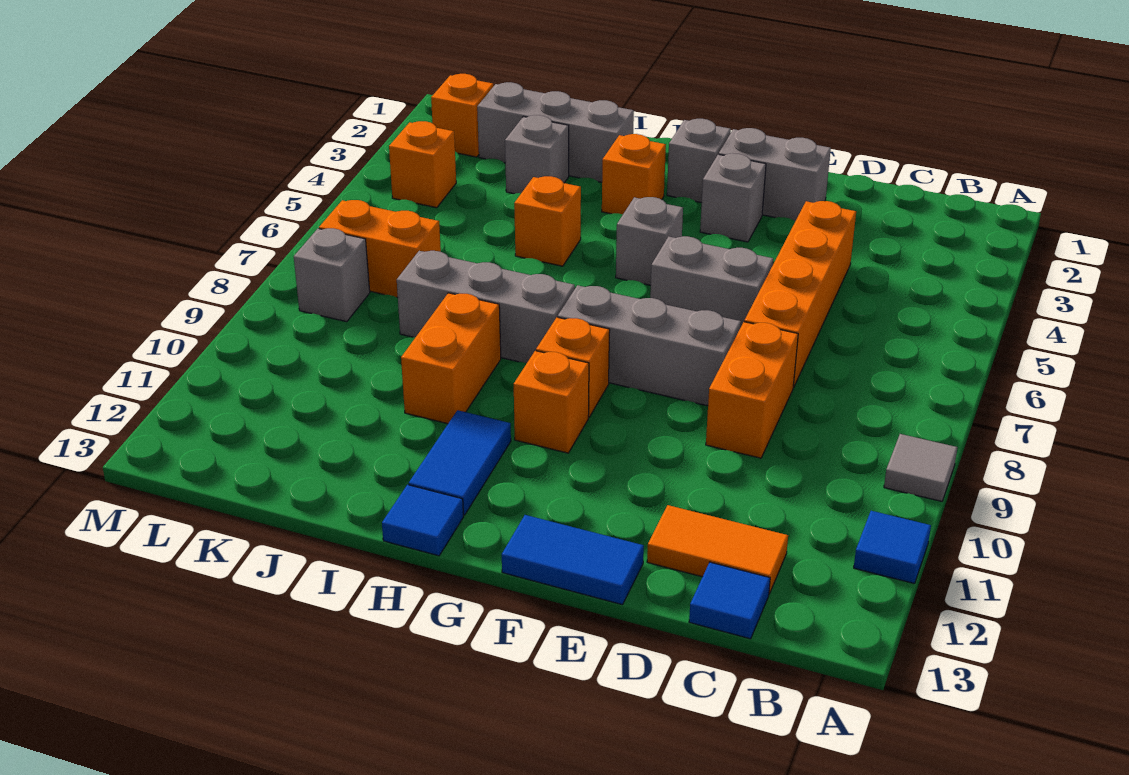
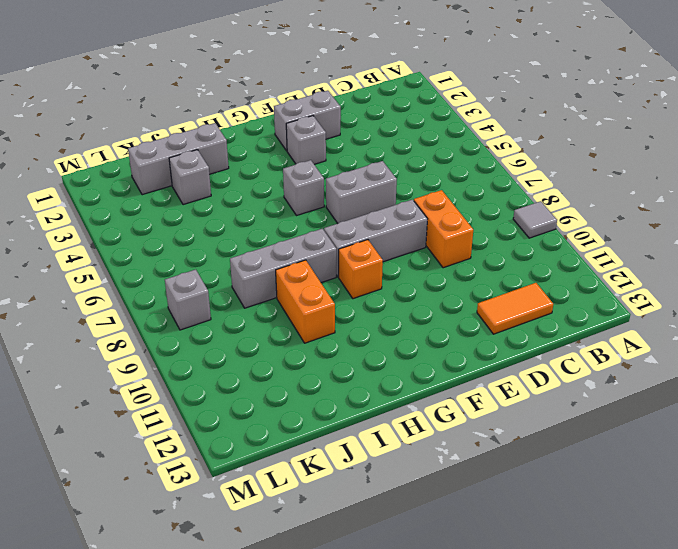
none -> blue 1x1 tile [854,511,931,584]
none -> blue 1x1 tile [689,562,770,639]
none -> orange 1x4 brick [744,201,856,388]

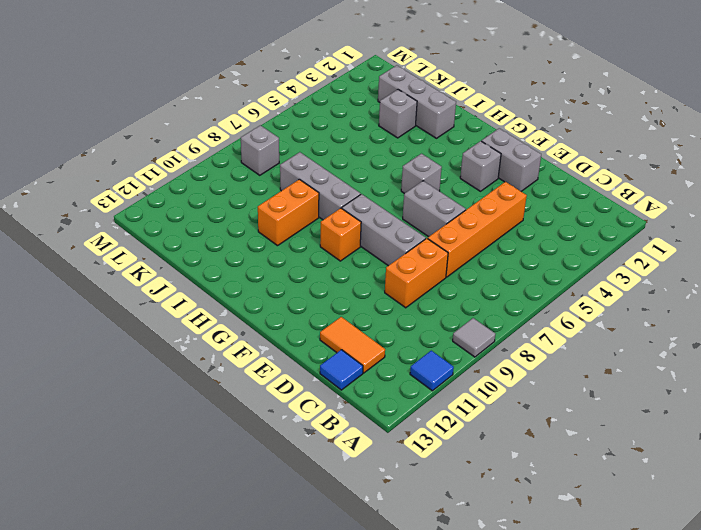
none -> blue 1x2 tile [502,515,644,605]
none -> grey 1x1 brick [667,119,731,203]
none -> orange 1x1 brick [514,351,589,453]

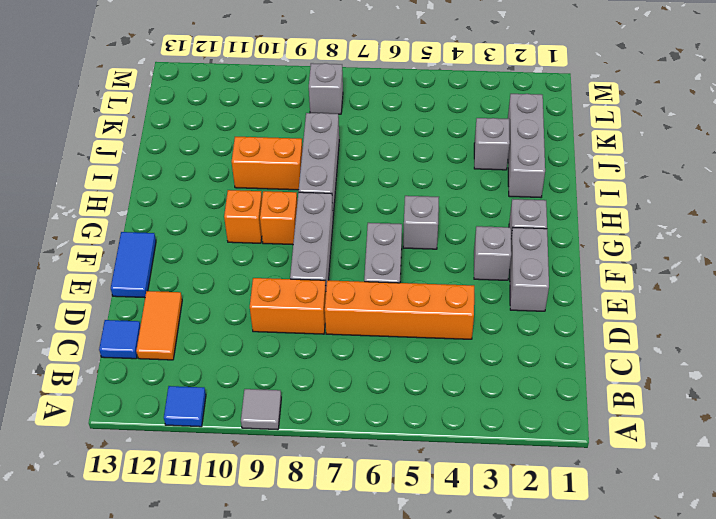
none -> orange 1x1 brick [602,134,666,214]
none -> blue 1x2 tile [409,410,511,515]
none -> blue 1x1 tile [382,485,463,556]

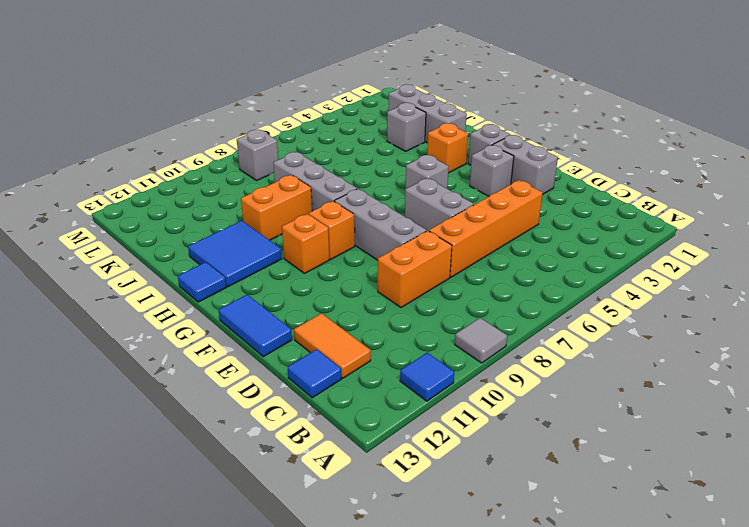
blue 2x2 tile [188,221,282,287] -> blue 1x2 tile [409,410,511,515]
none -> orange 1x1 brick [514,176,581,266]
none -> orange 1x2 brick [319,200,441,298]
none -> orange 1x1 brick [431,74,493,157]

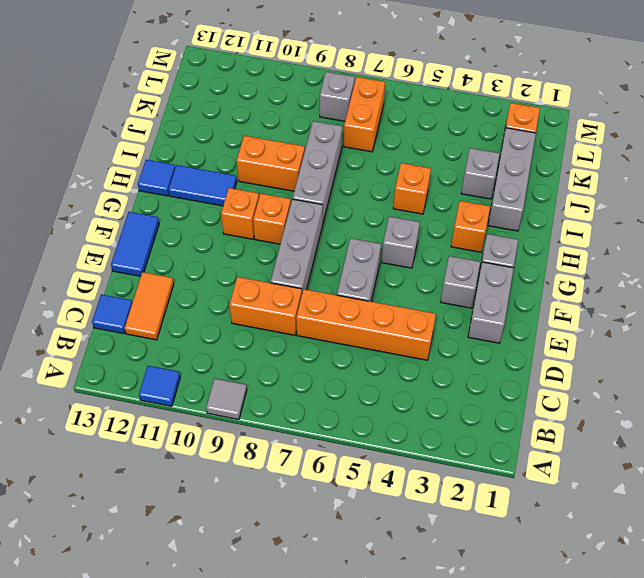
none -> orange 1x1 brick [389,121,456,208]

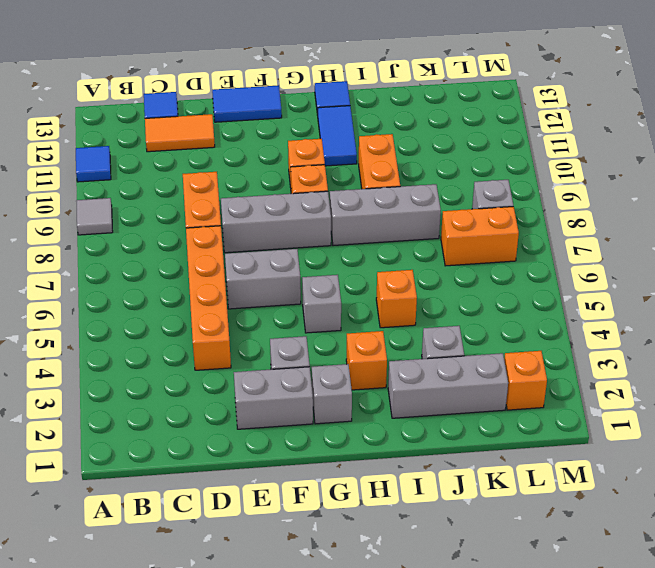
none -> orange 1x1 brick [389,121,456,208]

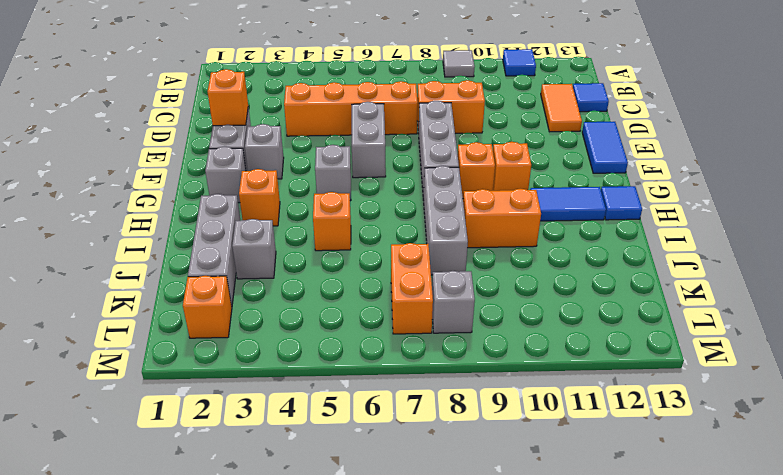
orange 1x1 brick [208,69,248,126] -> orange 1x1 brick moved to [389,121,456,208]

